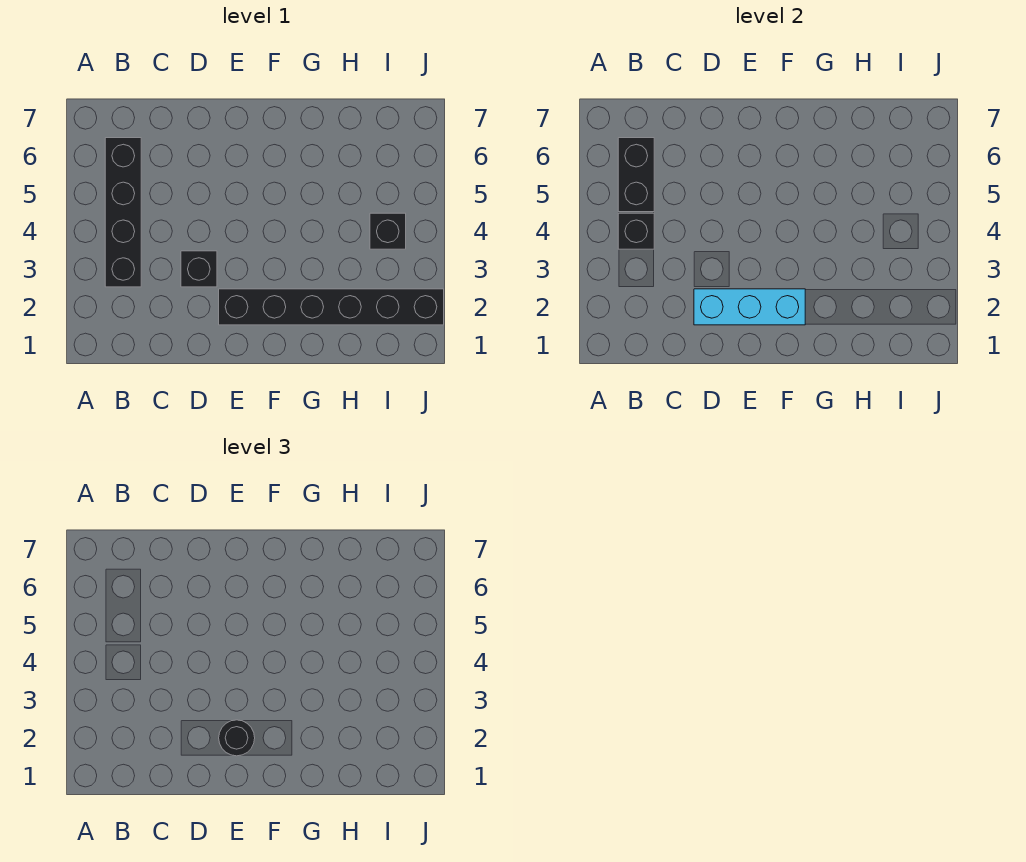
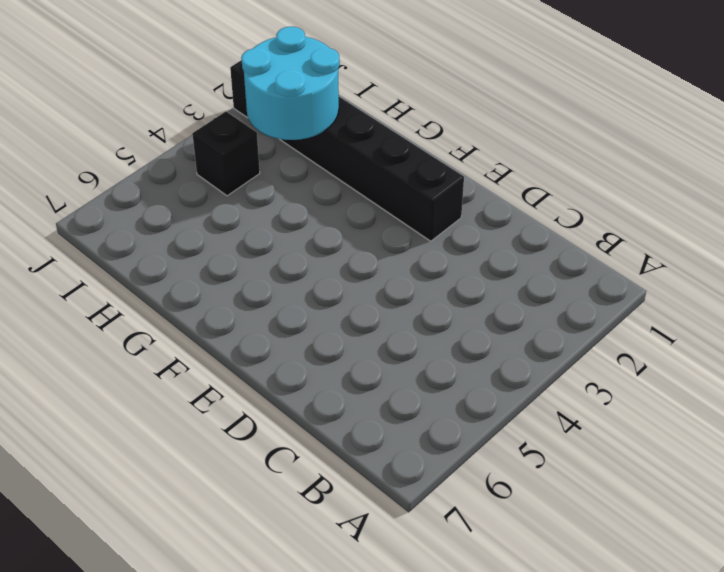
cyan 2x2 round brick [241,27,340,140] -> none
none -> black 1x4 brick [105,138,141,287]
none -> black 1x1 brick [181,251,217,287]

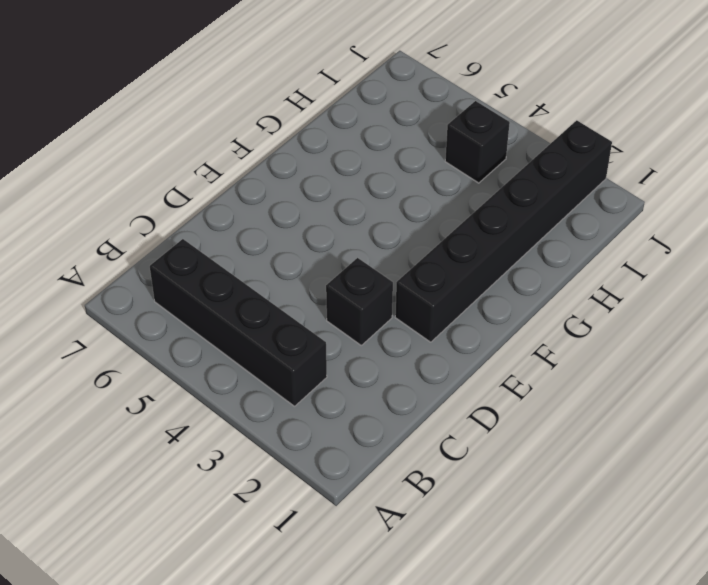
none -> black 1x1 brick [618,213,654,249]
none -> black 1x2 brick [618,138,654,212]

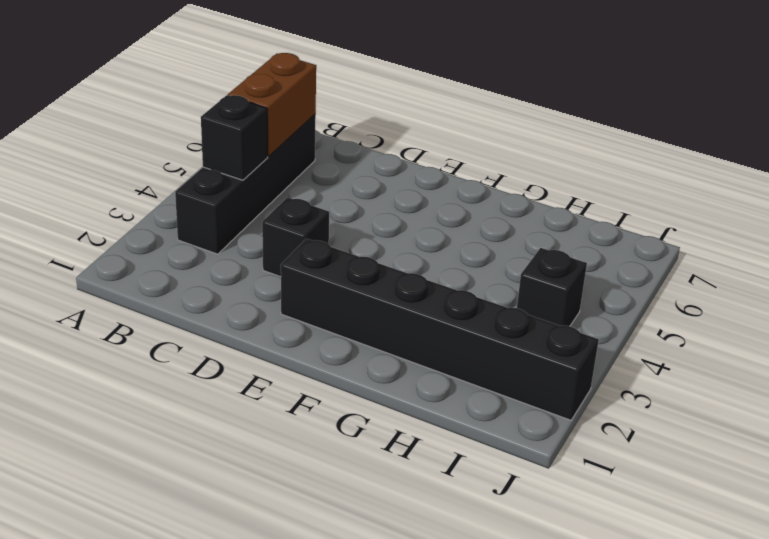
brown 1x2 brick [228,53,316,157] -> black 1x2 brick [618,138,654,212]
none -> cyan 1x3 brick [694,289,805,325]
none -> black 1x1 round brick [219,720,255,756]

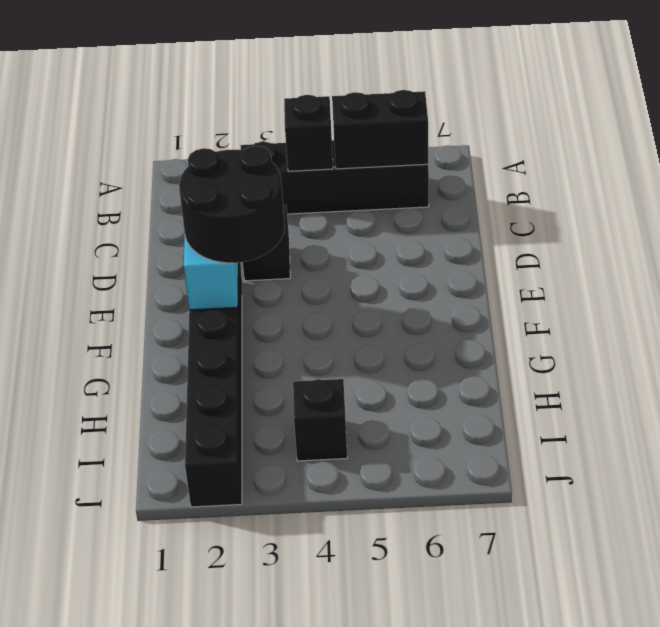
black 2x2 round brick [179,146,285,263] -> black 1x1 round brick [219,720,255,756]

